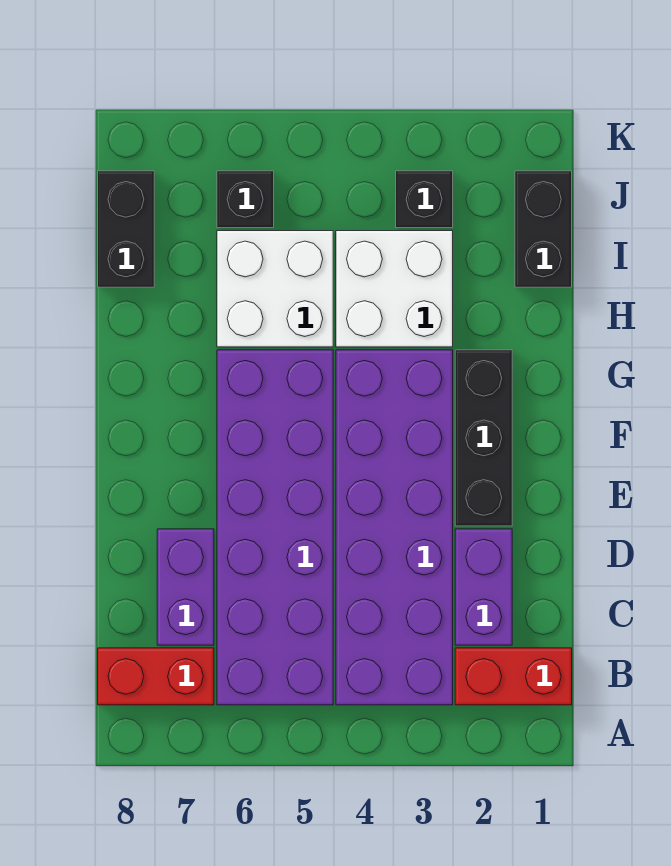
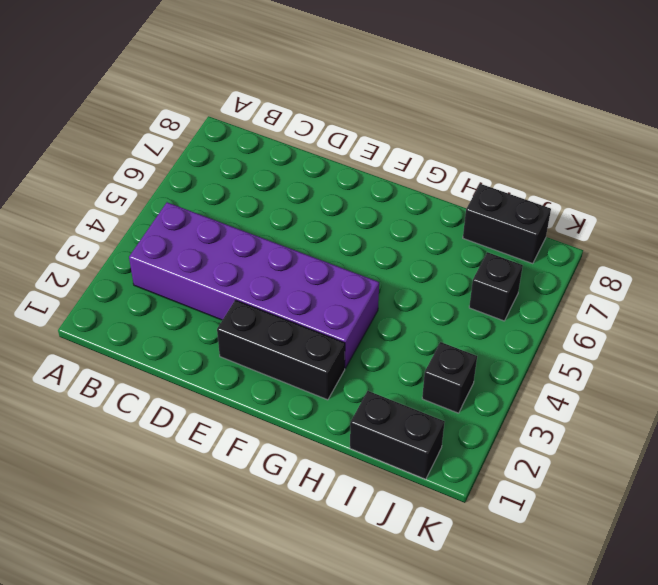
none -> red 1x2 brick [455,648,572,705]
none -> purple 2x6 brick [217,350,333,705]
none -> red 1x2 brick [98,648,214,705]

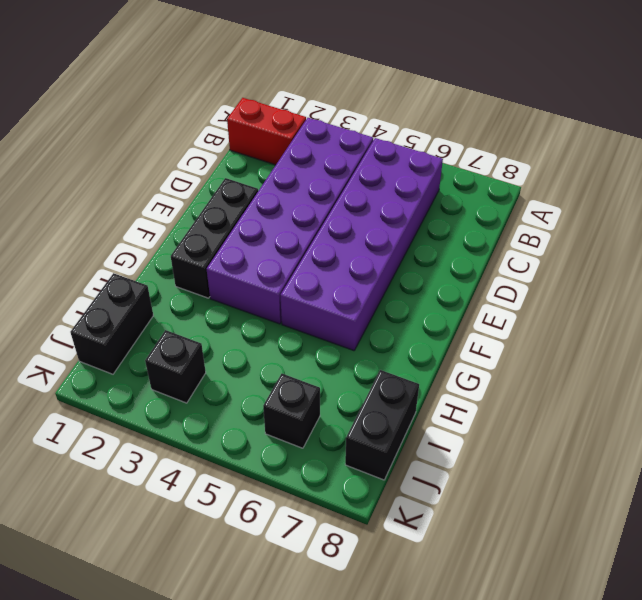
none -> red 1x2 brick [98,648,214,705]
none -> purple 1x2 brick [455,529,512,645]
none -> purple 1x2 brick [157,529,214,645]

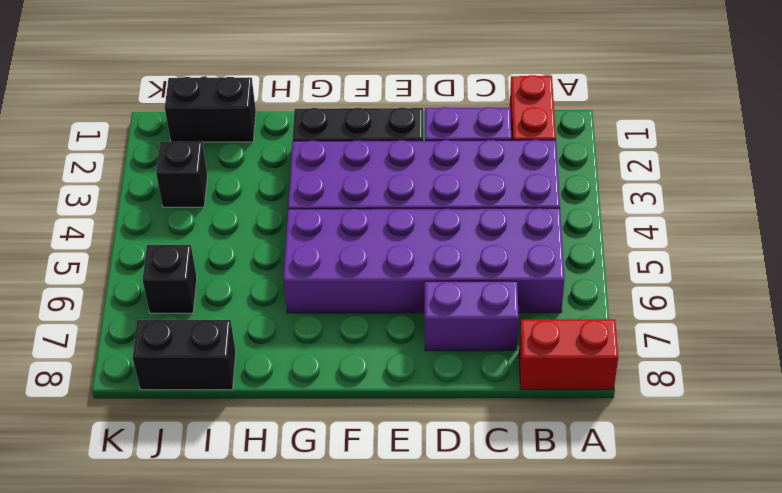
red 1x2 brick [519,319,618,390] -> red 1x2 brick turned to [98,648,214,705]
none -> white 2x2 brick [336,231,453,347]
none -> white 2x2 brick [217,231,333,347]

